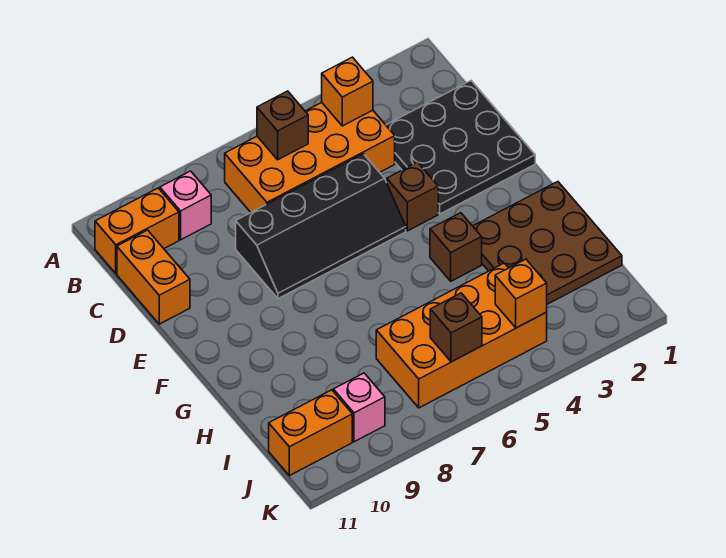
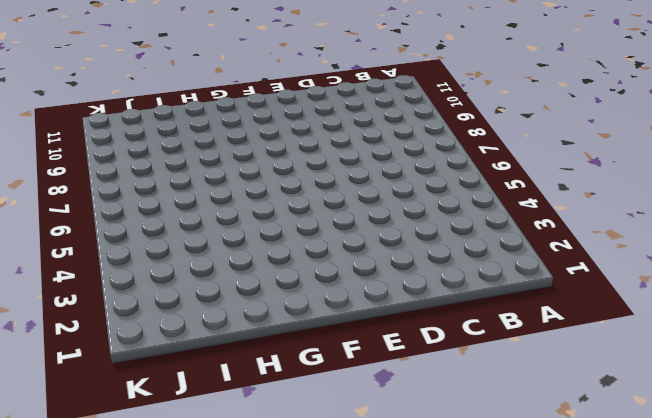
none -> orange 2x4 brick [225,103,395,212]
none -> pink 1x1 brick [160,171,211,240]
none -> orange 1x2 brick [95,188,179,274]

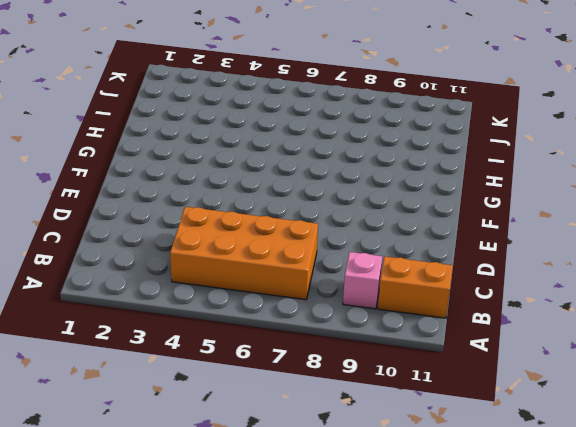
none -> black 3x3 plate [386,81,535,214]
none -> orange 1x2 brick [117,230,190,324]
none -> black 2x4 slope [236,154,406,299]

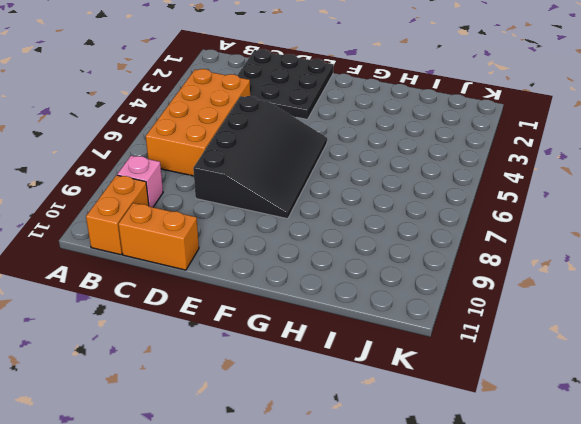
black 3x4 slope [193,96,327,219] -> black 2x4 slope [236,154,406,299]
none -> brown 1x1 brick [387,162,438,231]
none -> brown 3x3 plate [473,182,622,304]
none -> brown 1x1 brick [430,213,482,281]

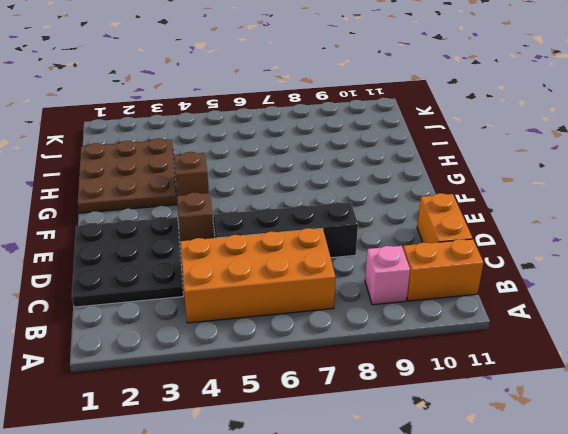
none -> orange 2x4 brick [376,263,547,408]
none -> pink 1x1 brick [333,373,385,442]
none -> orange 1x2 brick [269,390,352,476]

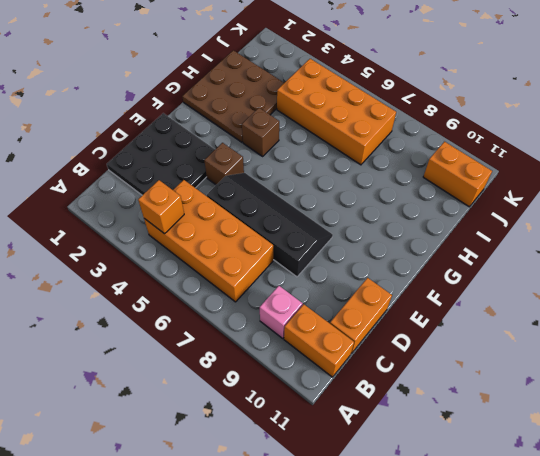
none -> pink 1x1 brick [333,373,385,442]
none -> brown 1x1 brick [257,91,308,160]
none -> orange 1x1 brick [495,259,547,328]

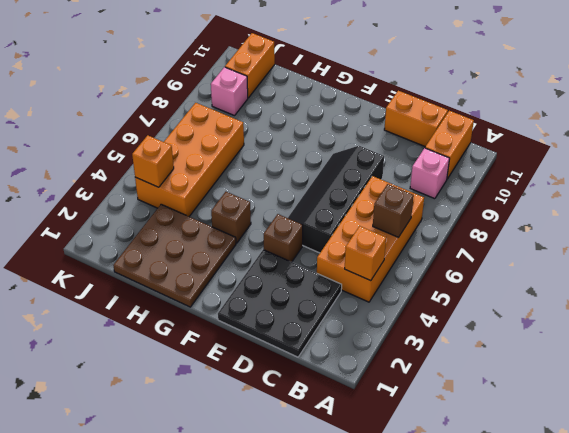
none -> brown 1x1 brick [430,293,482,362]

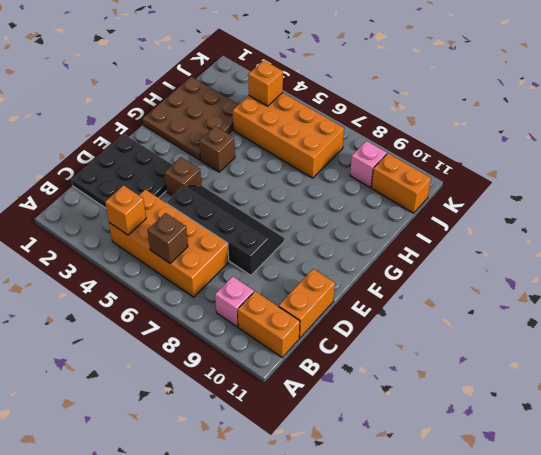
none -> brown 1x1 brick [430,293,482,362]

